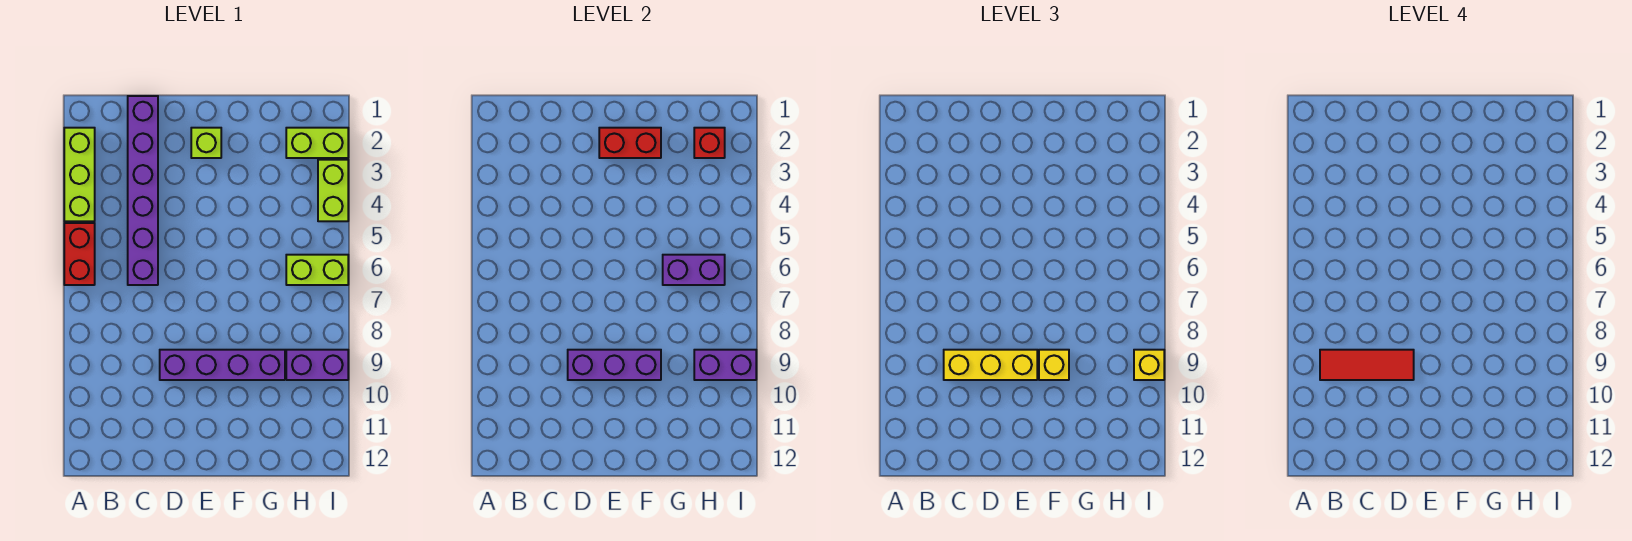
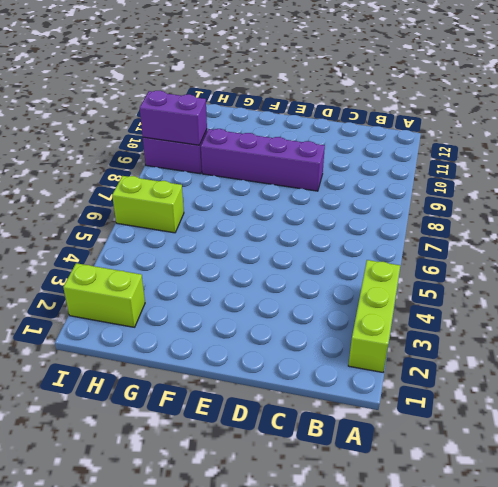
none -> red 1x2 brick [64,223,95,285]
none -> purple 1x6 brick [128,96,158,285]
none -> lime 1x1 brick [191,128,221,158]

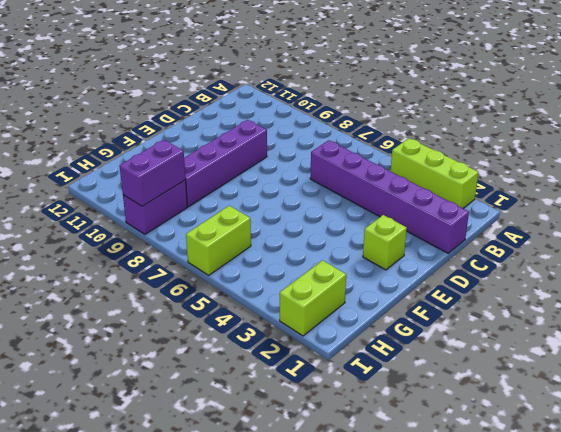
none -> red 1x2 brick [64,223,95,285]
none -> lime 1x2 brick [318,160,348,221]
none -> purple 1x3 brick [568,350,661,380]

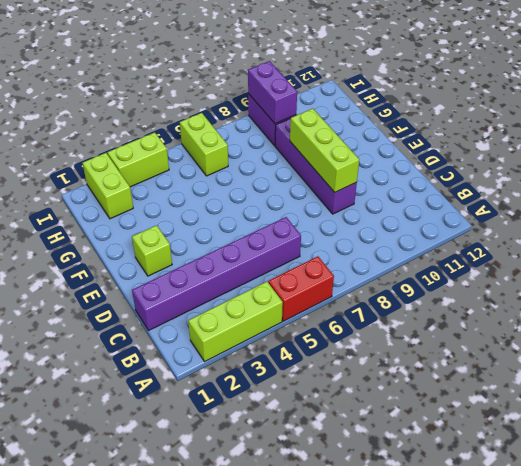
lime 1x3 brick [290,108,359,192] -> purple 1x3 brick [568,350,661,380]
none -> red 1x2 brick [599,128,661,158]
none -> purple 1x2 brick [663,255,725,285]
none -> red 1x1 brick [694,128,725,158]

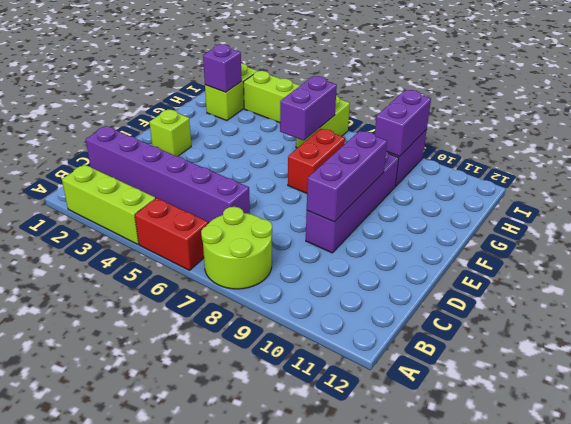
lime 2x2 round brick [201,207,272,289] -> none
red 1x2 brick [288,129,345,193] -> red 1x2 brick moved to [599,128,661,158]
purple 1x1 brick [203,44,242,92] -> red 1x1 brick [694,128,725,158]
none -> yellow 1x3 brick [944,350,1037,380]
none -> yellow 1x1 brick [1039,350,1069,380]
none -> yellow 1x1 brick [1134,350,1164,380]

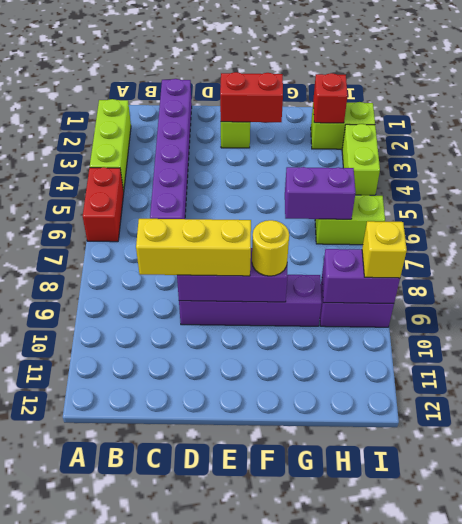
yellow 1x1 round brick [252,220,289,276] -> yellow 1x1 brick [1039,350,1069,380]
none -> red 1x3 tile [1320,350,1414,380]

